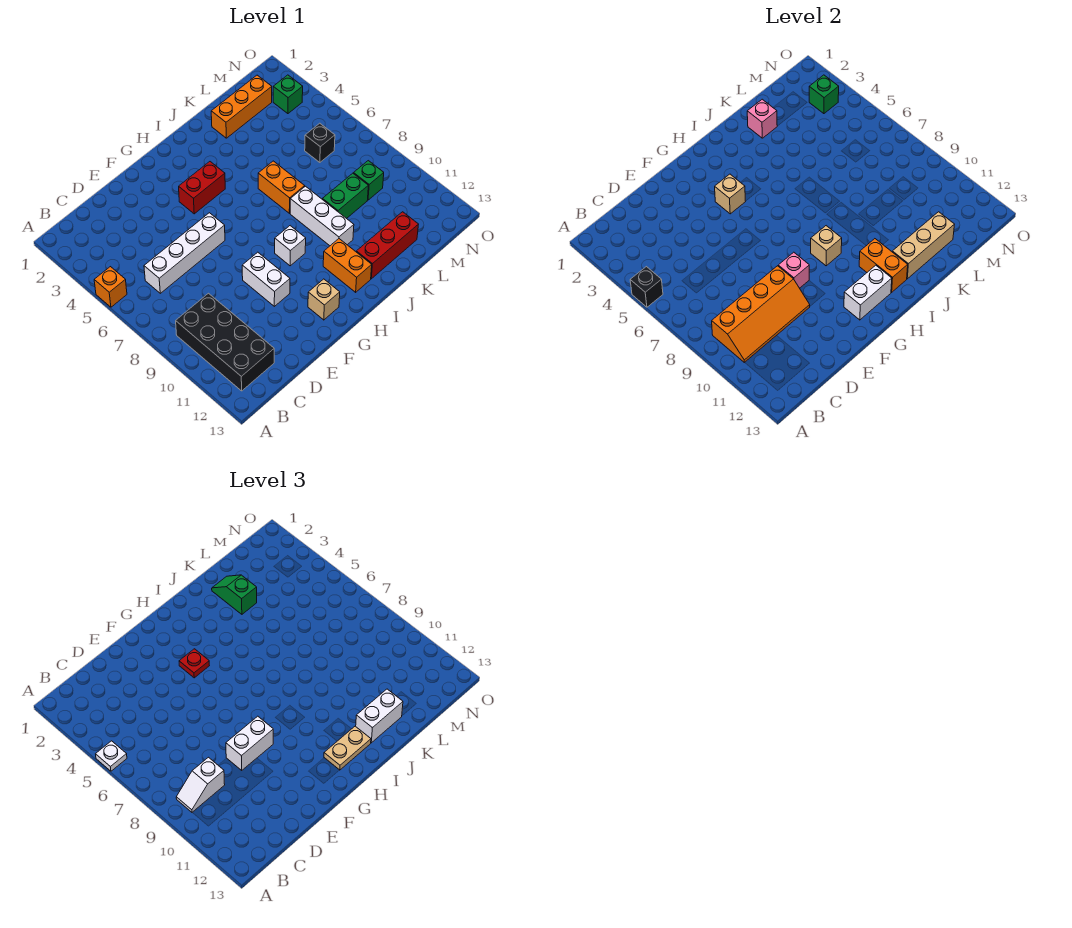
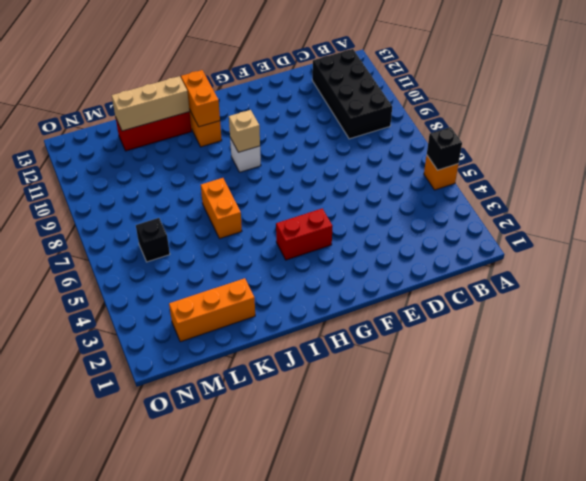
none -> white 1x4 brick [144,213,225,293]
none -> white 1x2 brick [242,252,290,306]
none -> tan 1x1 brick [308,279,340,320]
none -> white 1x3 brick [290,186,354,246]

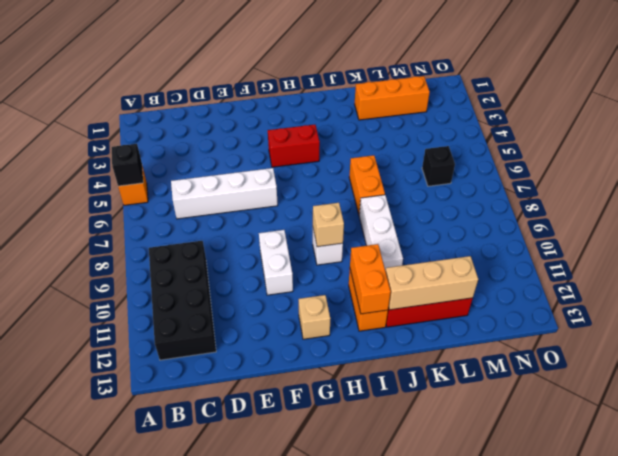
none -> green 1x2 brick [322,173,368,219]
none -> green 1x1 brick [354,161,384,200]
none -> green 1x1 brick [273,75,303,114]
none -> orange 2x4 slope [712,266,810,363]

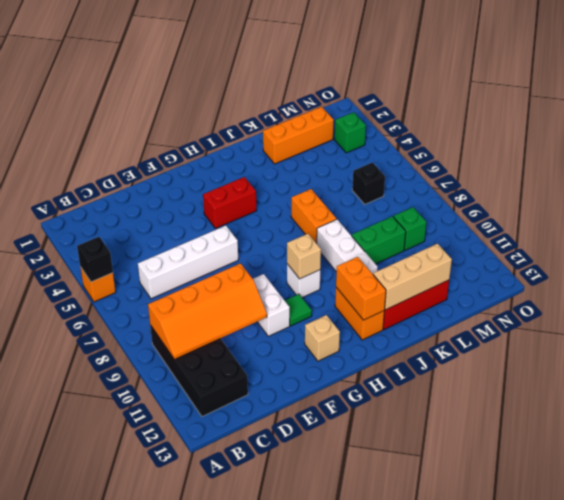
green 1x1 tile [285,294,312,326] -> none
none -> pink 1x1 brick [778,252,809,288]
none -> tan 1x1 brick [715,174,746,214]
none -> white 1x2 brick [844,265,892,320]
none -> pink 1x1 brick [747,99,777,138]

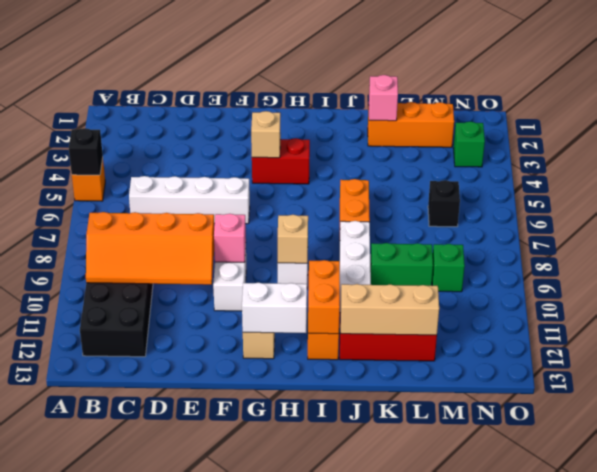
none -> green 1x1 brick [809,75,839,114]
none -> white 1x1 plate [96,741,127,771]
none -> white 1x2 slope [176,757,225,812]
none -> white 1x2 brick [226,716,273,770]

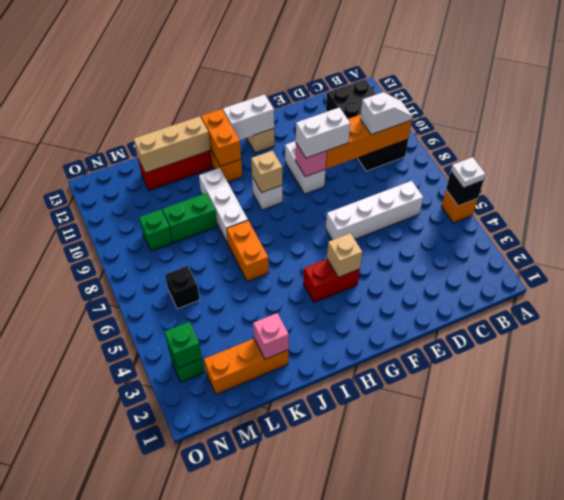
none -> red 1x1 plate [179,649,209,678]
none -> tan 1x2 plate [324,726,371,770]
none -> white 1x2 brick [356,689,403,743]
none -> green 1x2 slope [212,575,257,614]

